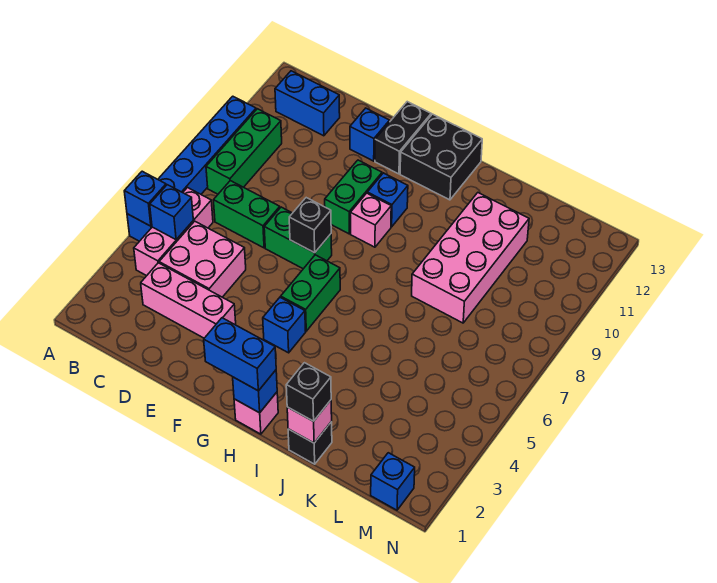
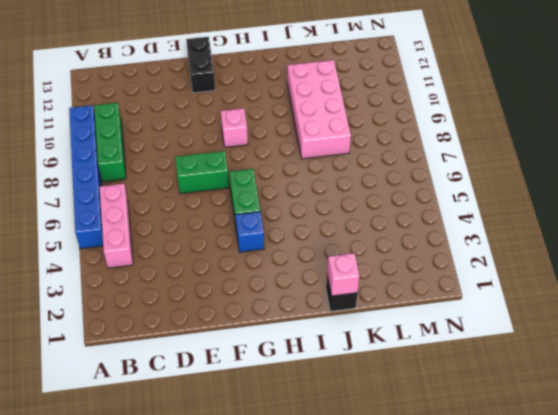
none -> blue 1x2 brick [275,71,340,136]
none -> pink 1x3 brick [141,263,236,338]
none -> pink 2x2 brick [159,221,246,297]

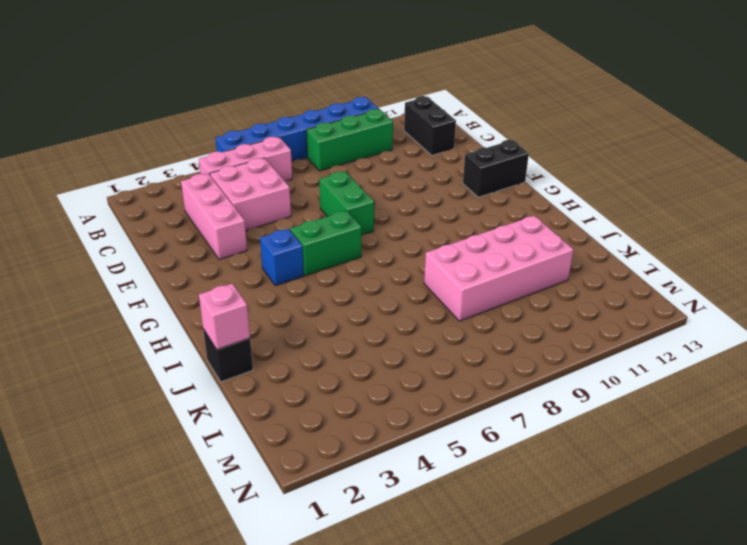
black 1x2 brick [404,96,456,155] -> blue 1x2 brick [275,71,340,136]
none -> green 1x2 brick [213,181,280,248]
none -> blue 1x1 brick [350,108,390,161]
none -> green 1x2 brick [325,160,382,234]

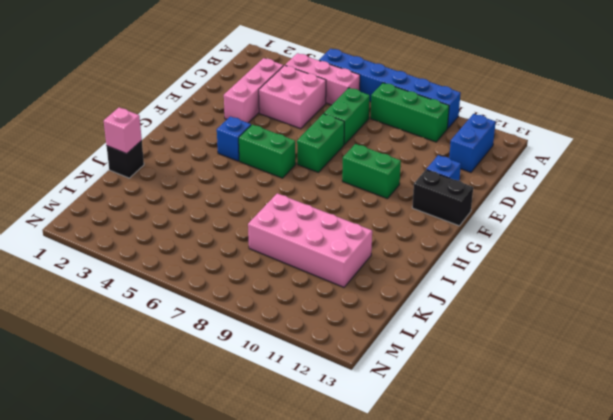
none -> pink 1x1 brick [350,193,391,247]
none -> blue 1x1 brick [367,173,408,227]
none -> black 2x2 brick [400,114,482,200]

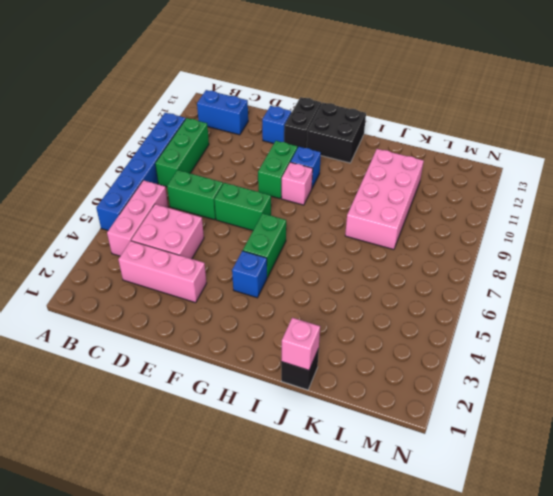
none -> pink 1x1 brick [234,392,278,434]
none -> blue 1x1 brick [371,453,415,510]
none -> blue 1x1 brick [124,171,166,226]

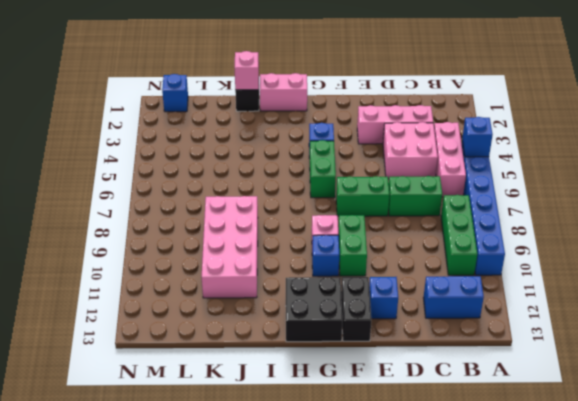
pink 1x2 brick [260,73,307,111] -> pink 1x1 brick [234,392,278,434]
none -> blue 1x1 brick [150,185,193,240]
none -> black 1x1 brick [289,198,331,253]
none -> blue 1x1 brick [233,370,277,413]

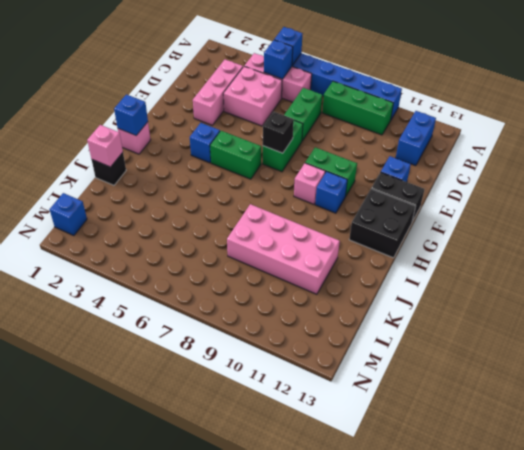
none -> blue 1x2 brick [204,318,276,391]
none -> black 1x1 brick [286,363,331,421]

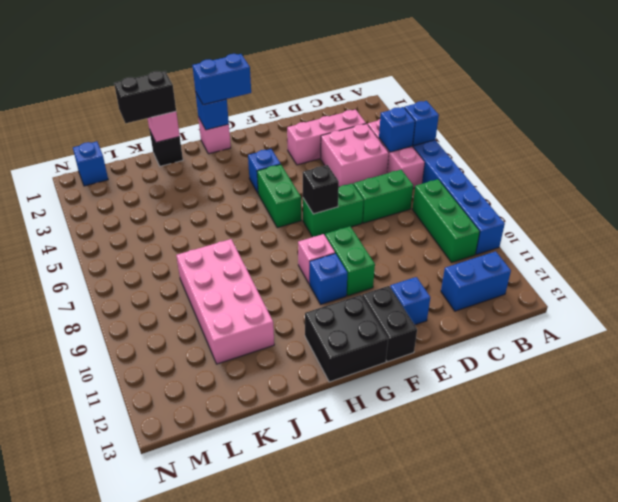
black 1x2 brick [114,71,176,123] -> black 1x1 brick [286,363,331,421]

